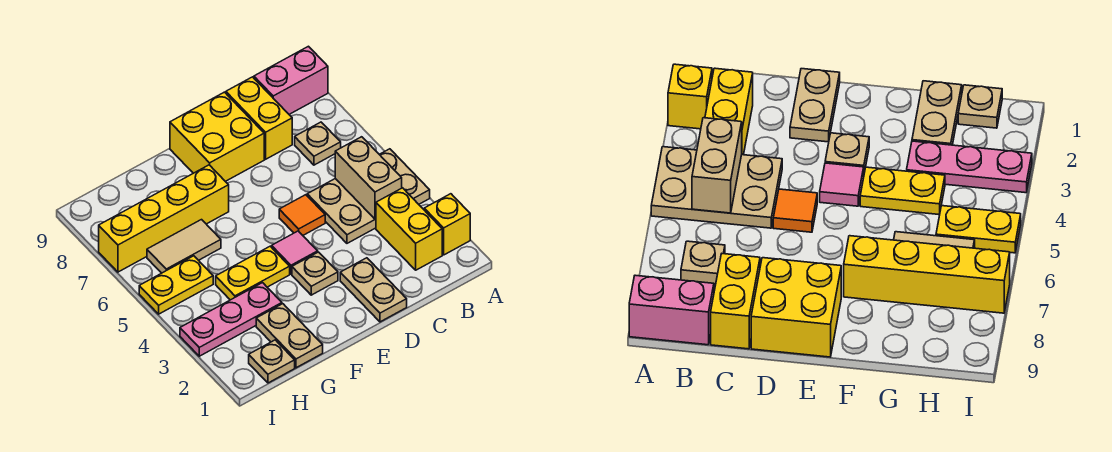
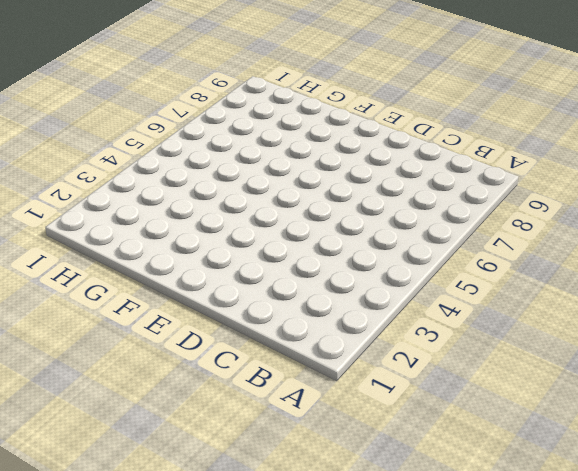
none -> yellow 1x1 brick [424,194,470,255]
none -> tan 2x3 plate [307,149,430,243]
none -> pink 1x2 brick [254,46,328,114]

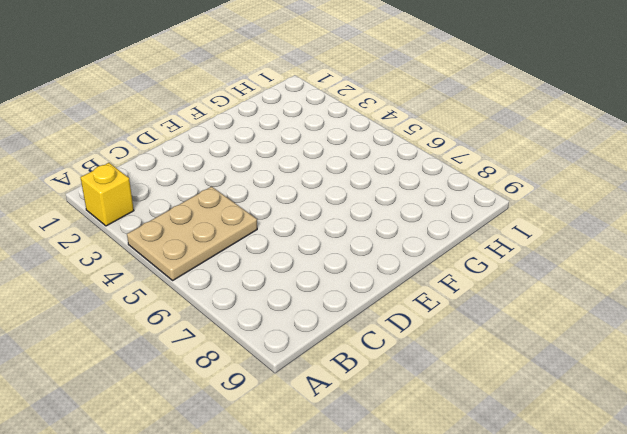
none -> pink 1x2 brick [254,46,328,114]
none -> yellow 1x2 brick [376,188,442,270]
none -> tan 1x1 plate [295,122,341,165]

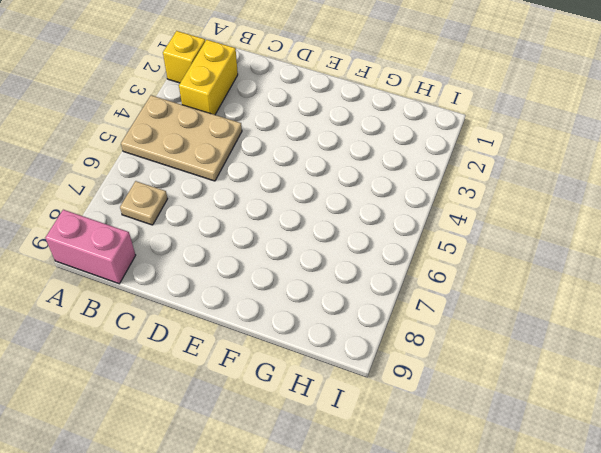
none -> yellow 1x2 brick [226,77,292,159]
none -> tan 1x2 plate [340,258,407,322]
none -> orange 1x1 tile [279,195,325,235]

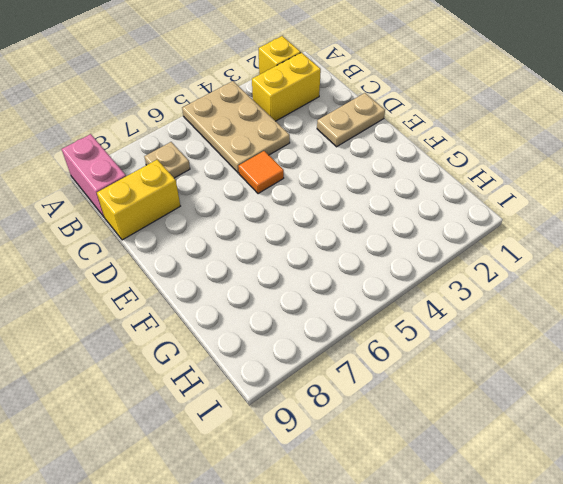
none -> yellow 2x2 brick [170,92,264,181]
none -> tan 1x1 plate [292,252,338,295]
none -> pink 1x1 tile [272,231,318,274]

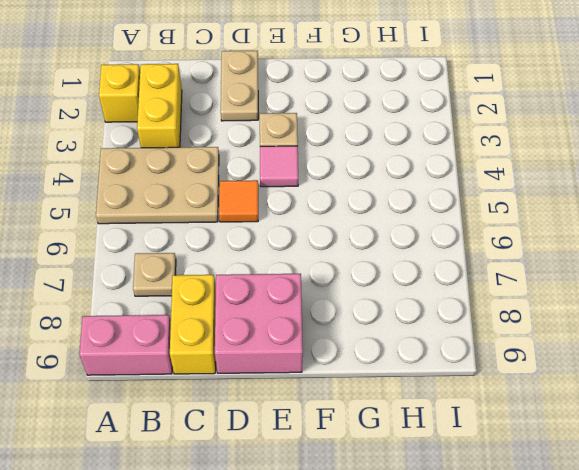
pink 2x2 brick [215,274,303,373] -> yellow 2x2 brick [170,92,264,181]
none -> yellow 1x2 plate [216,246,290,300]
none -> yellow 1x4 brick [99,165,229,272]
none -> tan 1x2 plate [256,304,323,368]

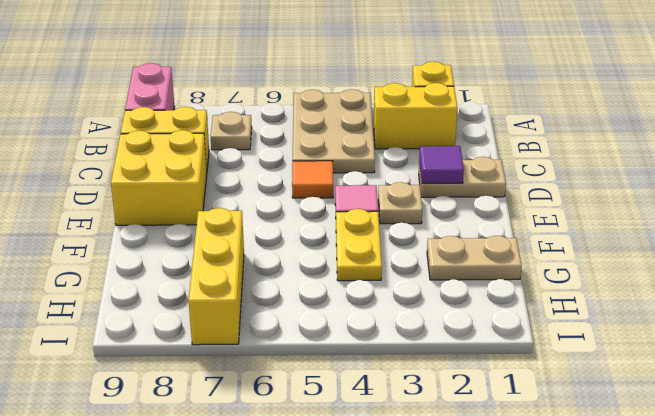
purple 1x1 tile [419,146,464,183] -> none
yellow 1x3 brick [189,208,244,345] -> yellow 1x4 brick [99,165,229,272]
none -> pink 1x3 plate [180,283,282,356]
none -> tan 1x2 tile [147,220,221,273]
none -> tan 1x1 plate [249,340,295,383]

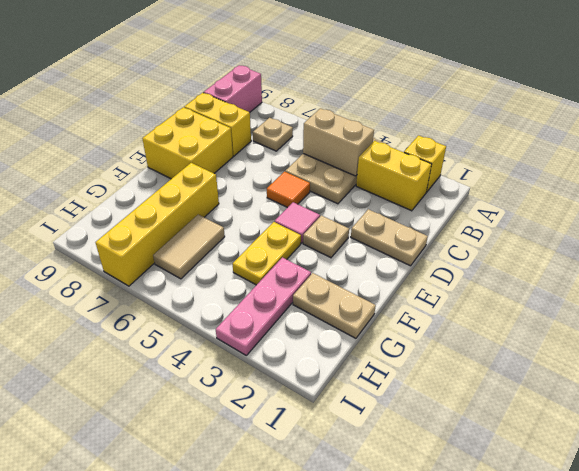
none -> tan 1x1 plate [249,340,295,383]
none -> yellow 1x2 plate [139,256,213,314]

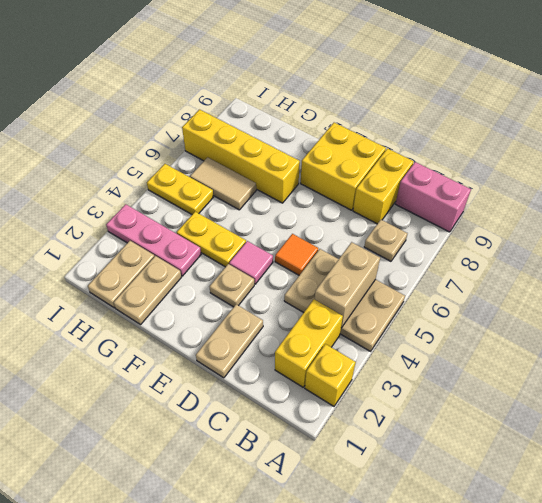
tan 1x2 plate [88,241,154,308] -> tan 1x1 plate [249,340,295,383]

